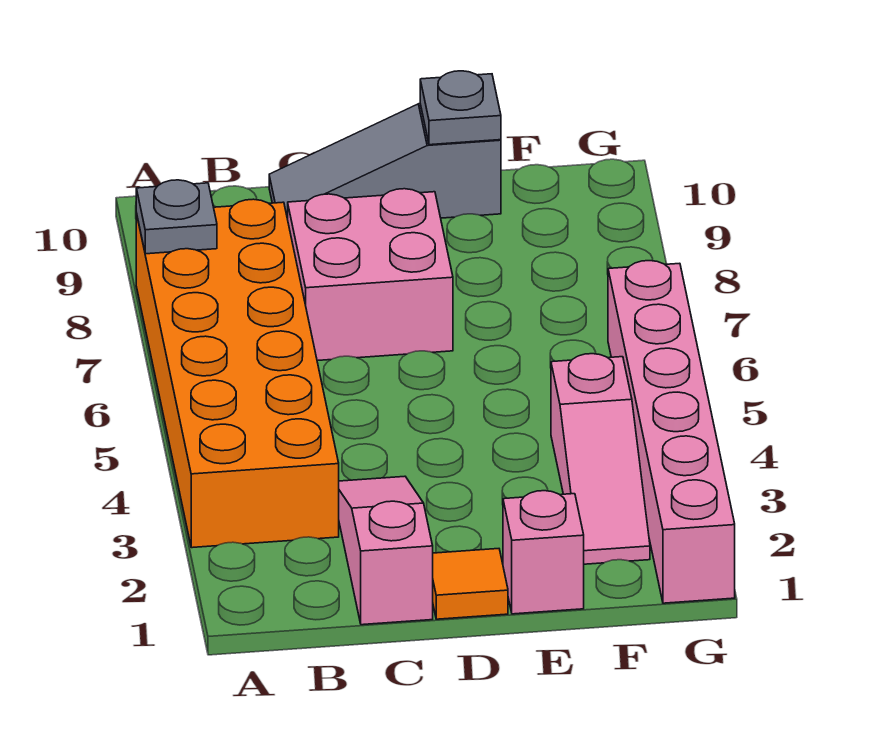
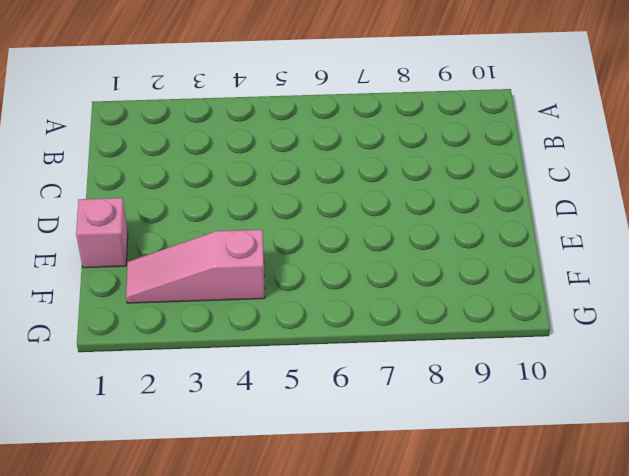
none -> orange 2x6 brick [136,199,339,548]
none -> pink 1x3 slope [339,476,433,625]

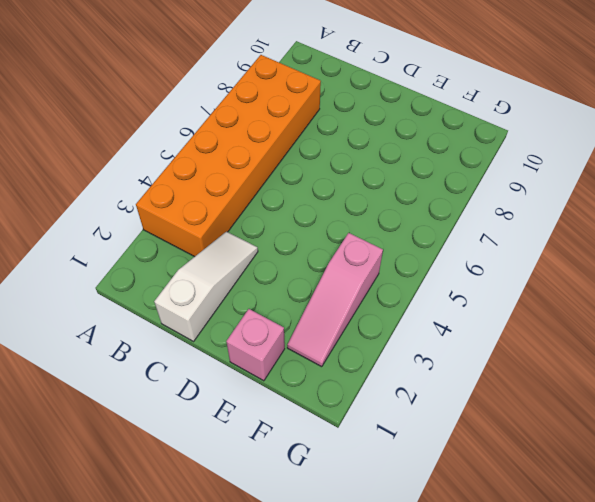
white 1x3 slope [154,232,258,341] -> pink 1x3 slope [339,476,433,625]
none -> pink 2x2 brick [288,189,453,361]
none -> grey 1x3 slope [269,104,501,219]

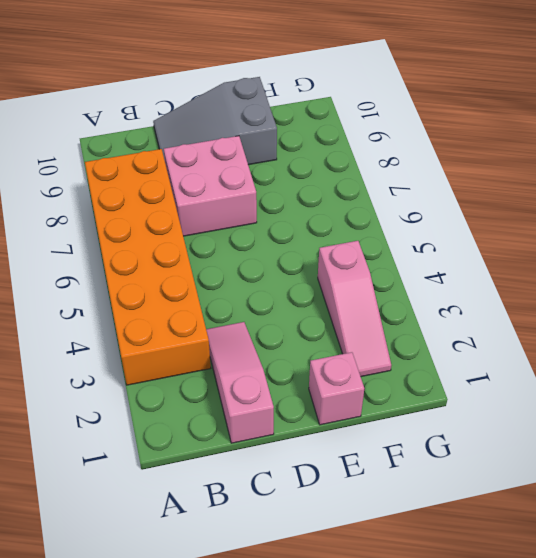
grey 2x3 slope [153,77,277,165] -> grey 1x3 slope [269,104,501,219]
none -> orange 1x1 tile [433,549,508,619]
none -> pink 1x6 brick [608,261,735,603]

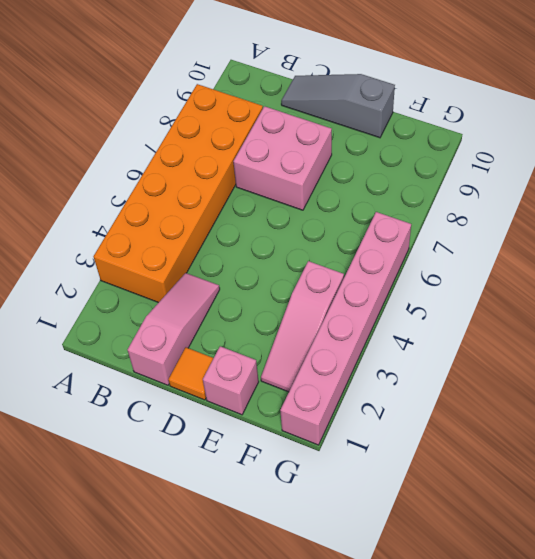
none -> grey 1x1 plate [136,180,217,254]
none -> grey 1x1 plate [420,71,501,145]

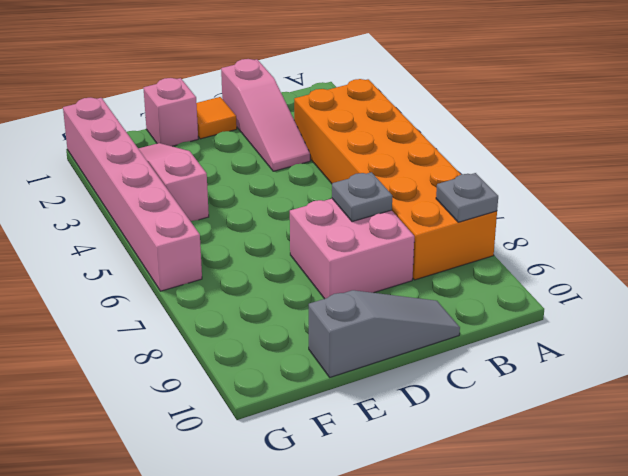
grey 1x1 plate [332,172,392,222] -> grey 1x1 plate moved to [420,71,501,145]

